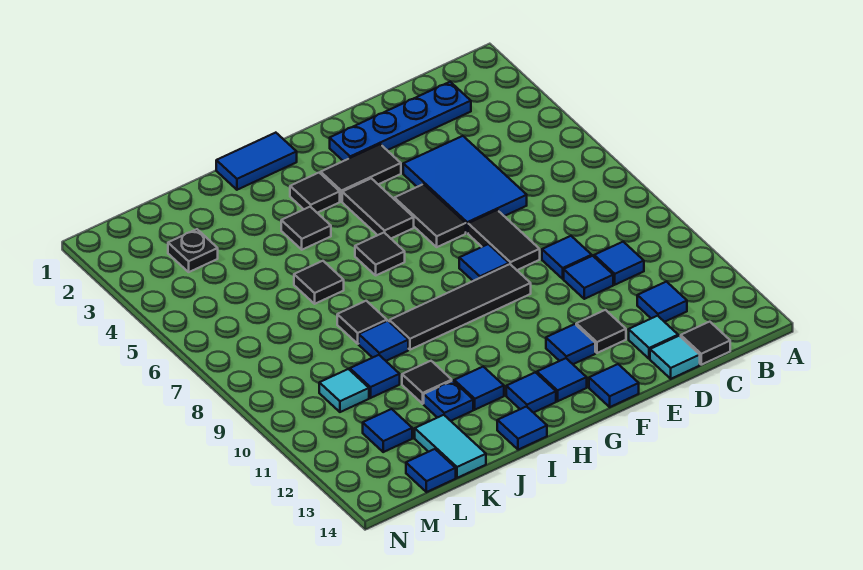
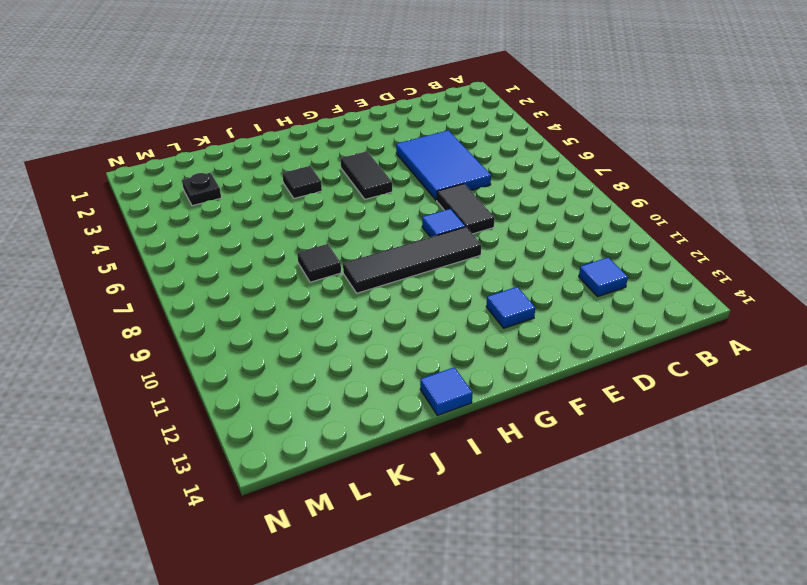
none -> blue 1x4 plate [330,82,471,161]
none -> blue 1x1 tile [594,242,644,285]
none -> black 1x1 tile [681,322,730,365]
none -> blue 1x1 tile [542,236,592,279]

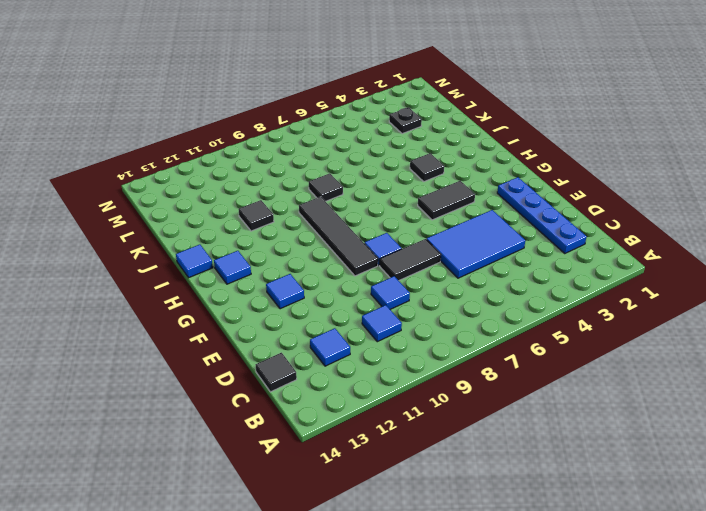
none -> blue 1x1 tile [564,256,613,299]
none -> cyan 1x1 tile [629,316,678,359]
none -> cyan 1x1 tile [650,336,700,379]
none -> black 1x1 tile [576,310,626,353]

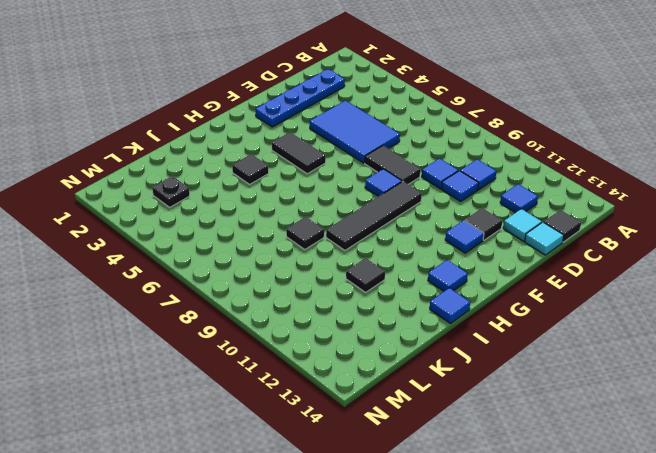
none -> black 1x2 tile [321,144,401,201]
none -> black 1x2 tile [394,184,466,247]
none -> blue 1x1 tile [589,364,639,407]
none -> blue 1x1 tile [537,358,587,401]

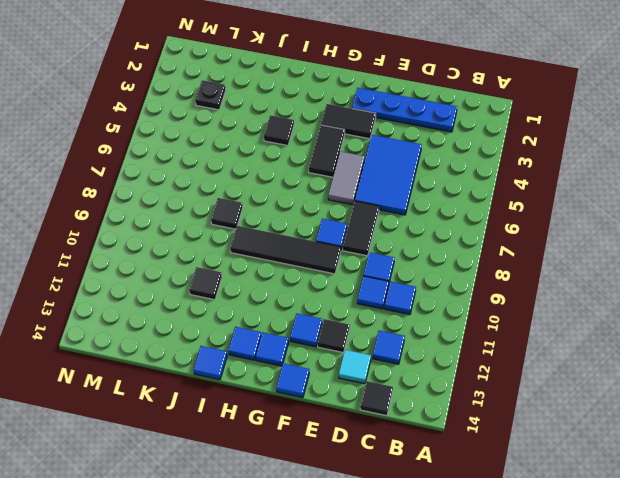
grey 1x2 tile [328,151,365,205] -> black 1x2 tile [394,184,466,247]
none -> cyan 1x1 tile [650,336,700,379]
none -> blue 1x2 tile [216,133,297,190]
none -> black 1x1 tile [290,173,340,213]
none -> black 1x1 tile [355,233,405,275]

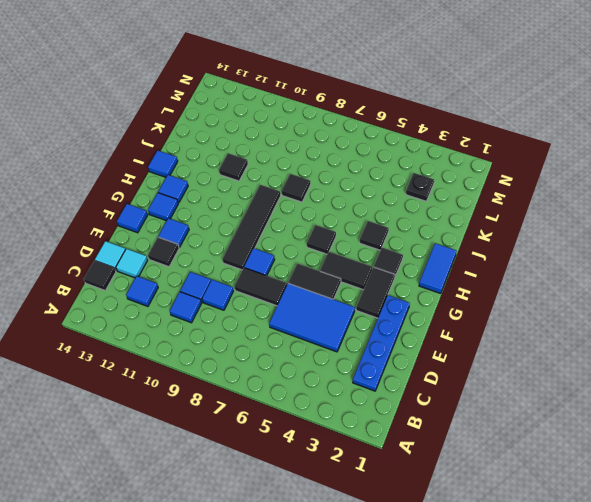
none -> blue 1x1 tile [454,367,504,410]
none -> black 1x1 tile [294,261,344,304]
none -> blue 1x1 tile [359,321,408,361]
none -> blue 1x1 plate [424,381,473,421]

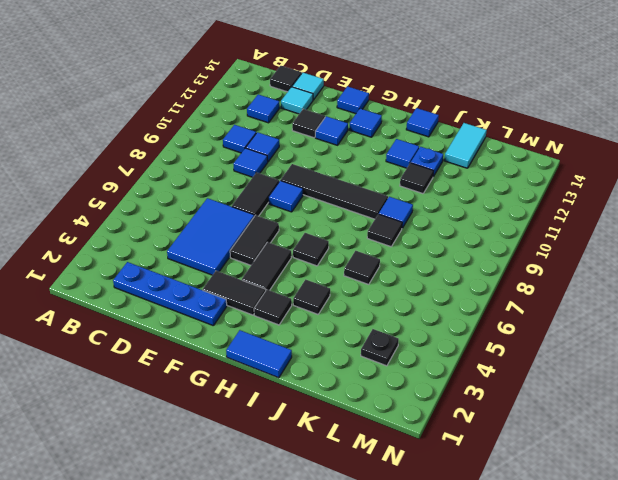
none -> blue 1x1 tile [506,372,556,413]
none -> blue 1x1 tile [350,355,400,398]
none -> cyan 1x1 tile [319,369,369,412]
none -> blue 1x1 tile [363,409,412,452]

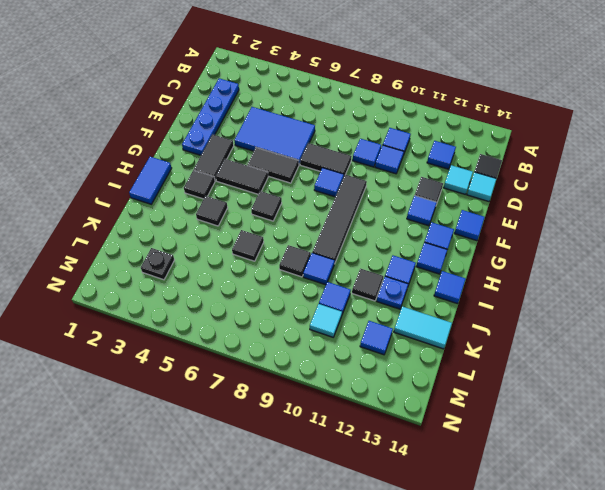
none -> blue 1x1 tile [406,449,456,492]

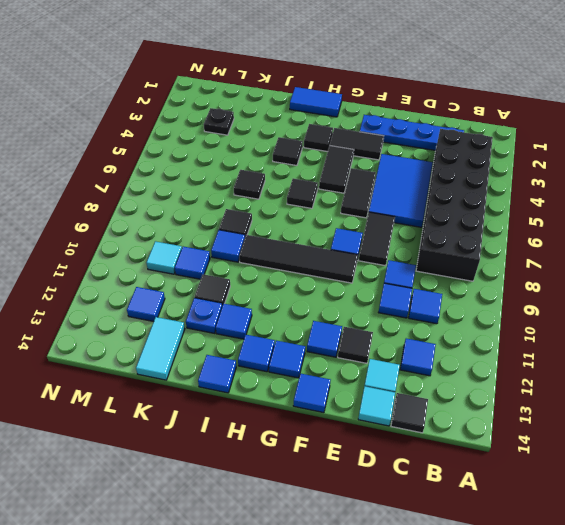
black 2x6 brick [416,129,493,281] -> none
none -> blue 1x1 tile [406,449,456,492]

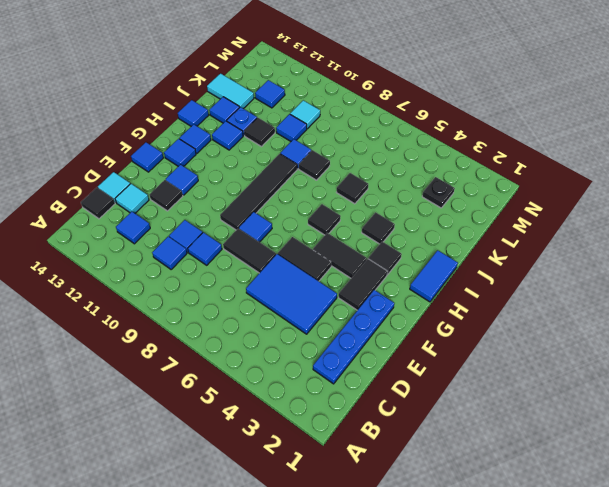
blue 1x1 tile [209,97,240,123] -> blue 1x1 tile moved to [406,449,456,492]

